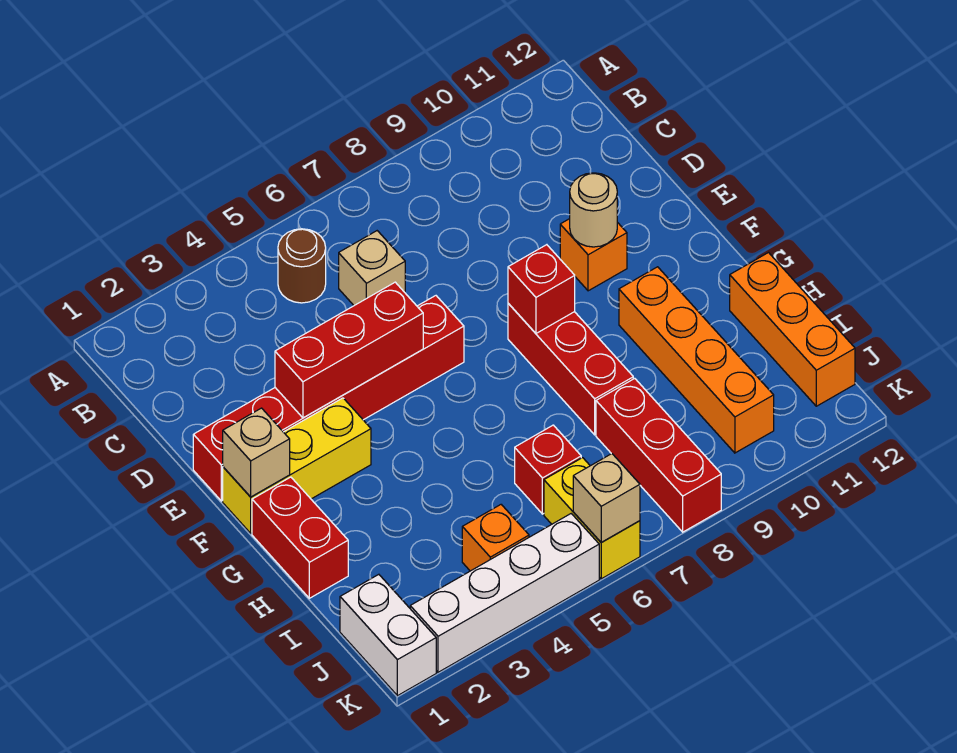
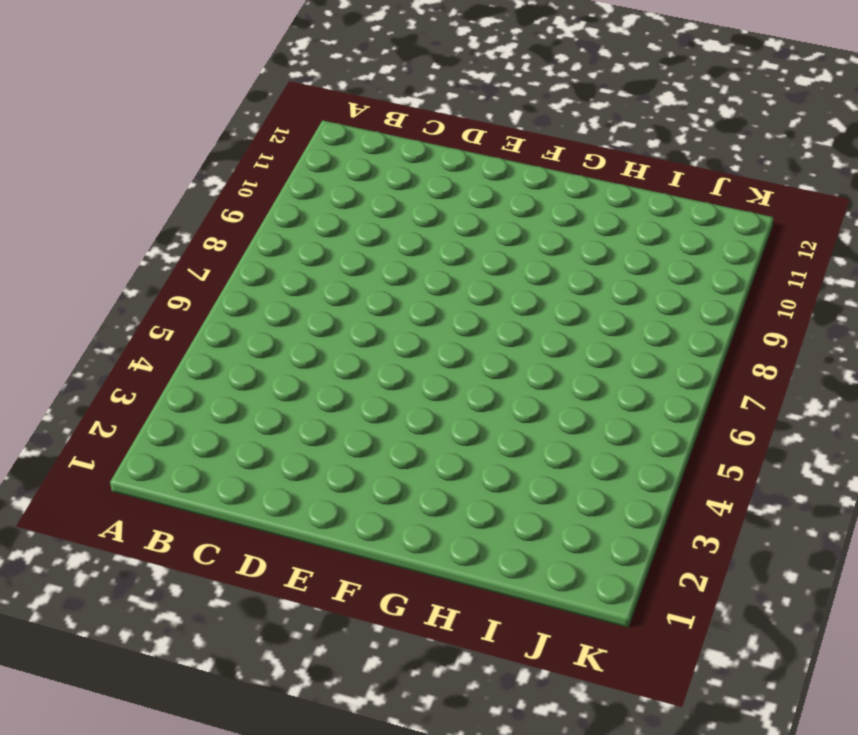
none -> brown 1x1 round brick [278,229,326,303]
none -> tan 1x1 brick [339,231,405,305]
none -> red 1x6 brick [193,296,464,501]

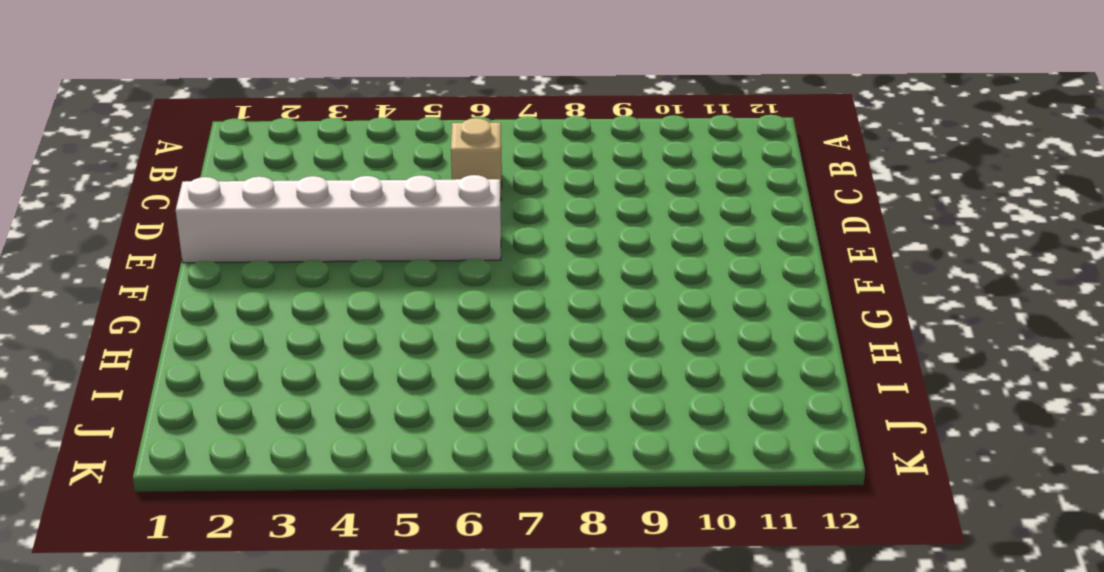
white 1x6 brick [176,175,501,263] -> red 1x6 brick [193,296,464,501]
none -> brown 1x1 round brick [278,229,326,303]
none -> orange 1x1 brick [560,219,627,291]
none -> yellow 1x3 brick [223,398,371,533]

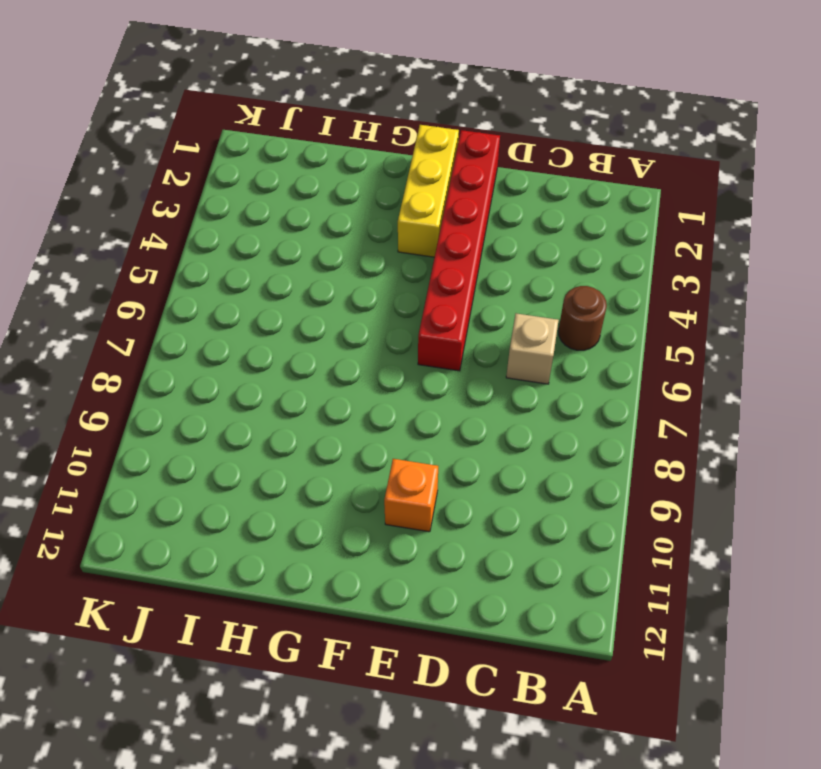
none -> red 1x3 brick [508,303,633,435]
none -> red 1x2 brick [252,477,348,598]
none -> orange 1x4 brick [619,267,774,453]

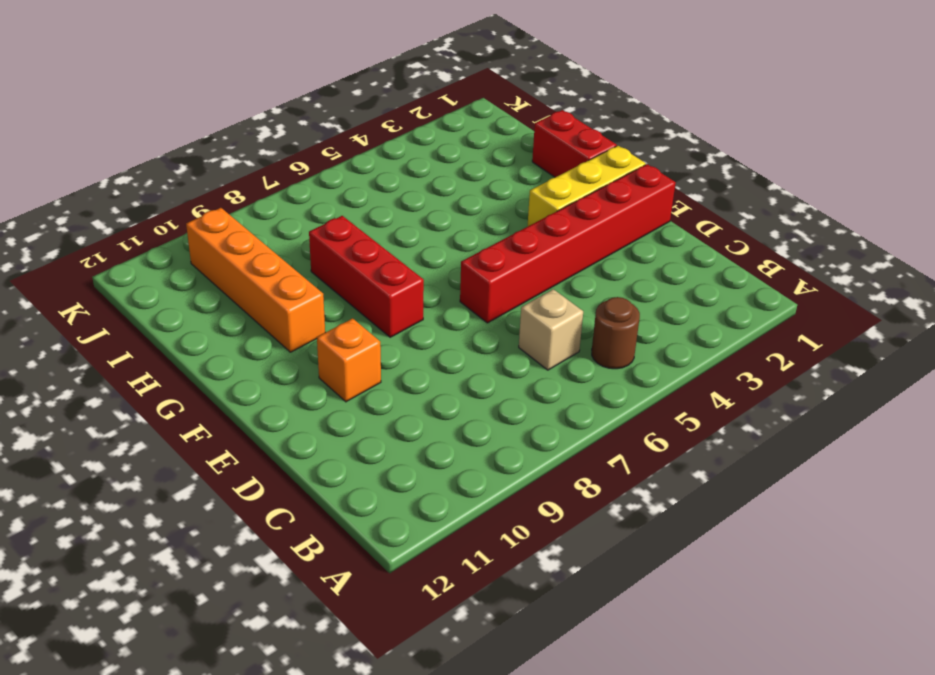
none -> orange 1x3 brick [730,253,855,406]
none -> red 1x1 brick [515,425,581,514]
none -> red 1x3 brick [596,378,721,532]

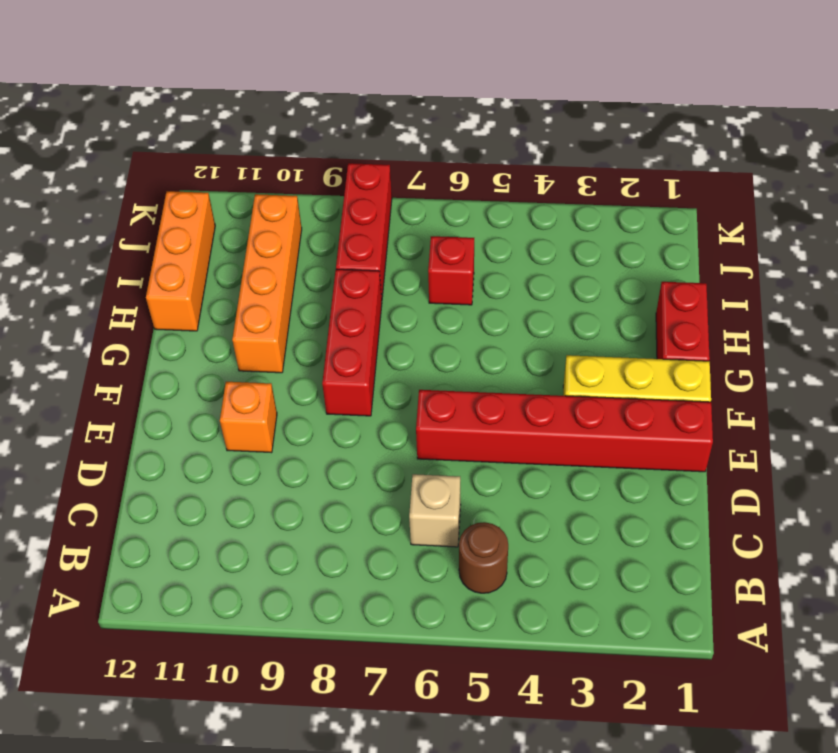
none -> white 1x2 brick [340,574,436,696]
none -> orange 1x1 brick [462,505,529,571]
none -> yellow 1x2 brick [544,458,640,579]

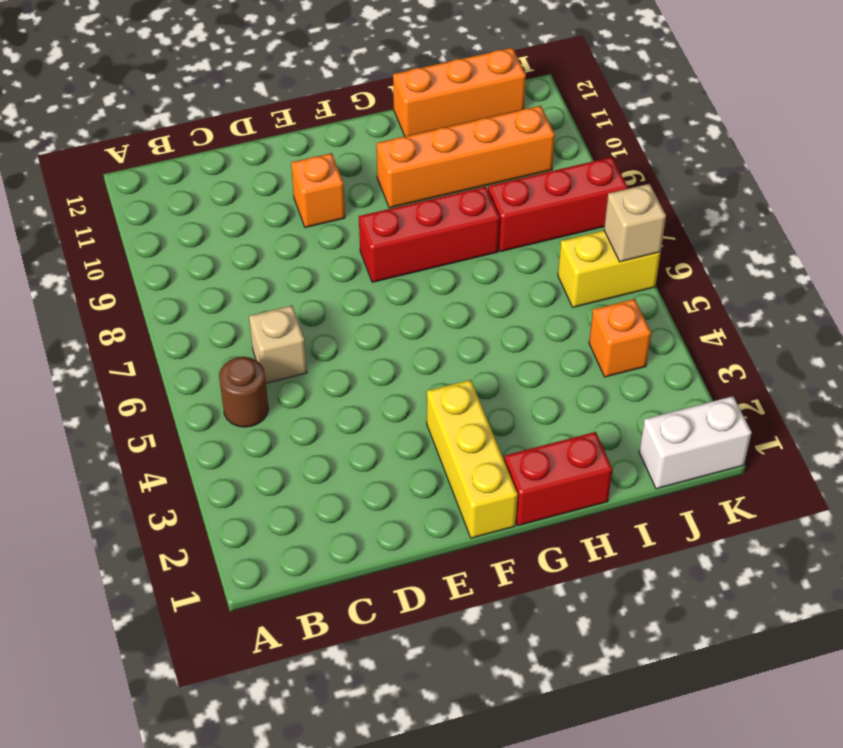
none -> red 1x6 brick [193,296,464,501]
none -> red 1x1 brick [515,425,581,514]
none -> white 1x4 brick [410,514,599,672]

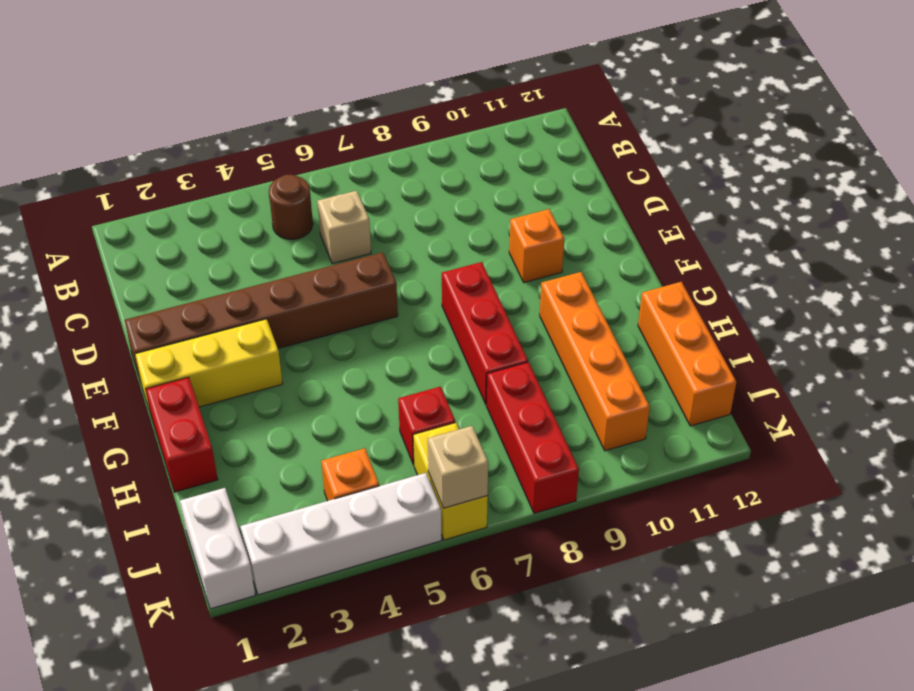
brown 1x6 brick [124,252,398,382] -> red 1x6 brick [193,296,464,501]
none -> red 1x3 brick [275,282,423,418]
none -> tan 1x1 round brick [570,173,617,247]
none -> tan 1x1 brick [223,408,290,497]

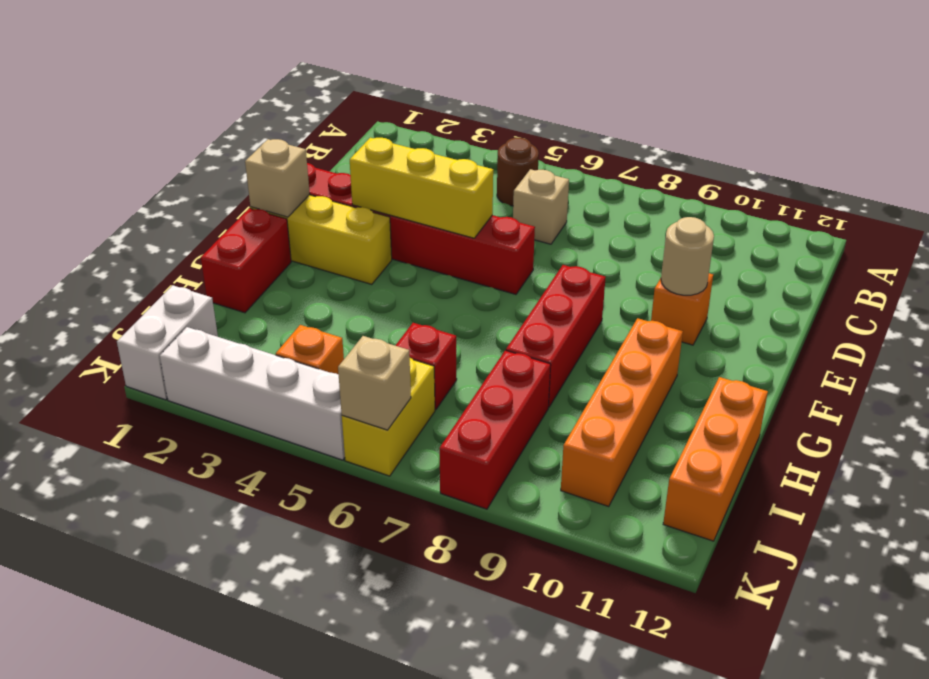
yellow 1x3 brick [350,138,493,238] -> red 1x3 brick [275,282,423,418]
none -> red 1x1 brick [508,245,575,333]

